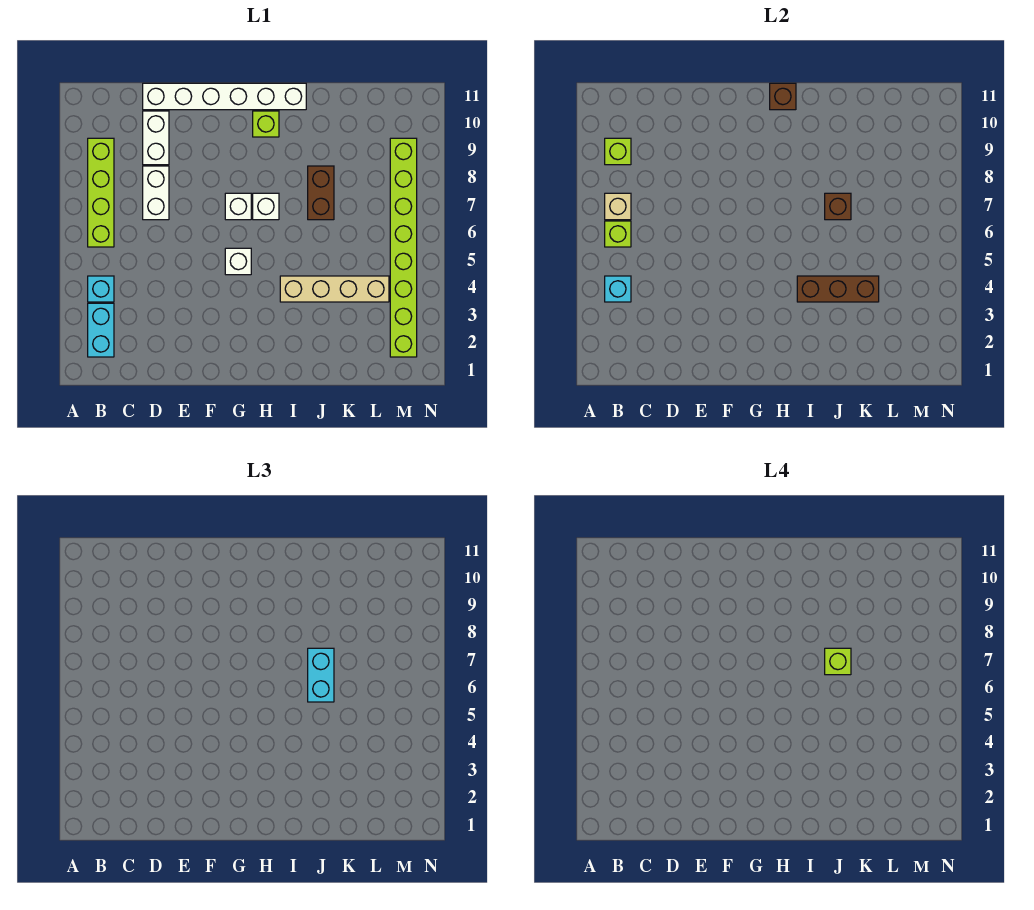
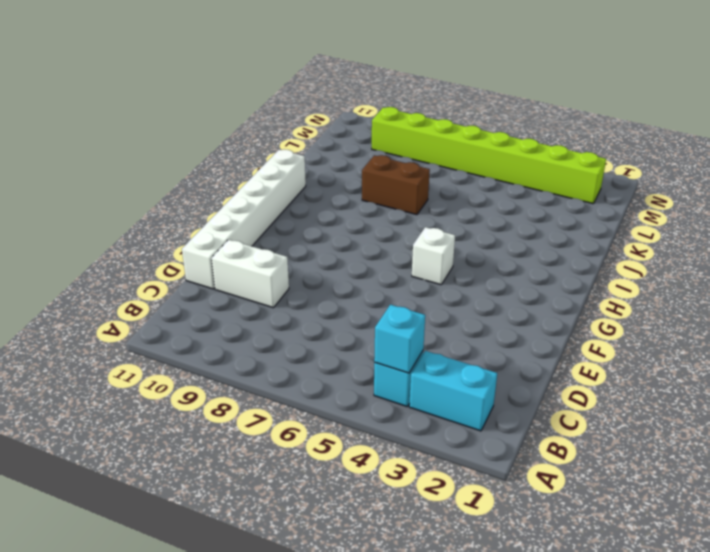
none -> lime 1x4 brick [88,138,114,247]
none -> white 1x2 brick [143,166,169,220]
none -> white 1x1 brick [225,193,251,220]

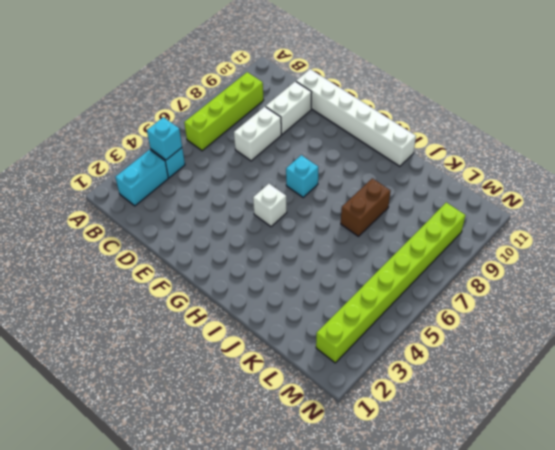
cyan 1x1 brick [286,155,318,197] -> white 1x1 brick [225,193,251,220]
none -> white 1x1 brick [253,193,279,220]
none -> lime 1x1 brick [253,111,279,137]
none -> tan 1x4 brick [280,276,389,302]

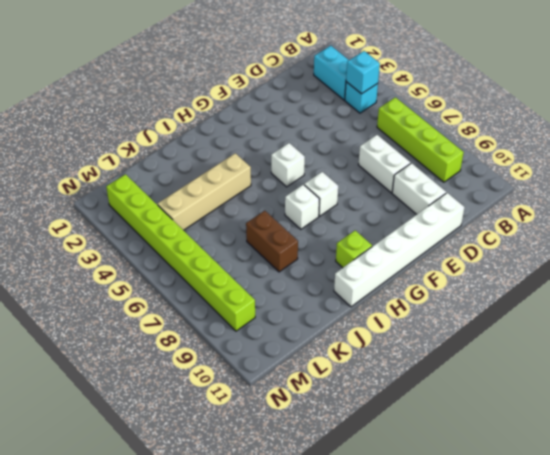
none -> lime 1x1 brick [605,221,631,247]
none -> tan 1x1 brick [605,193,631,220]
none -> lime 1x1 brick [605,138,631,165]

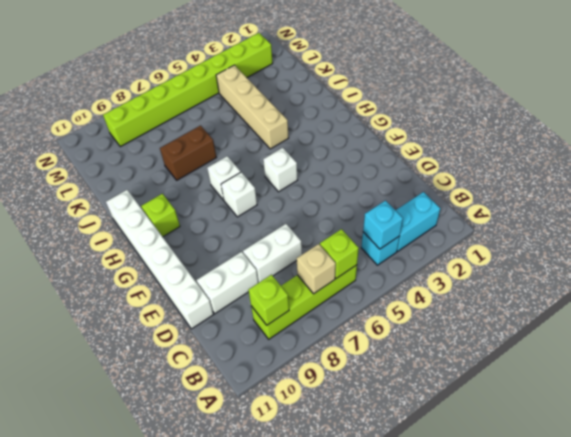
none -> brown 1x1 brick [770,83,796,110]
none -> brown 1x3 brick [797,276,879,302]
none -> brown 1x1 brick [825,193,851,220]

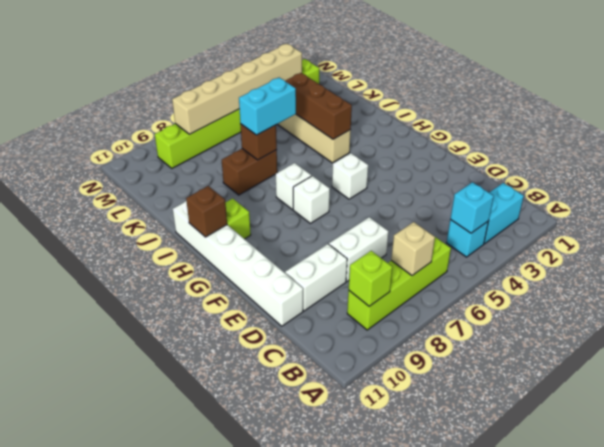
tan 1x6 brick [172,44,302,134] -> none
none -> lime 1x1 brick [605,221,631,247]
none -> lime 1x1 brick [825,648,851,675]

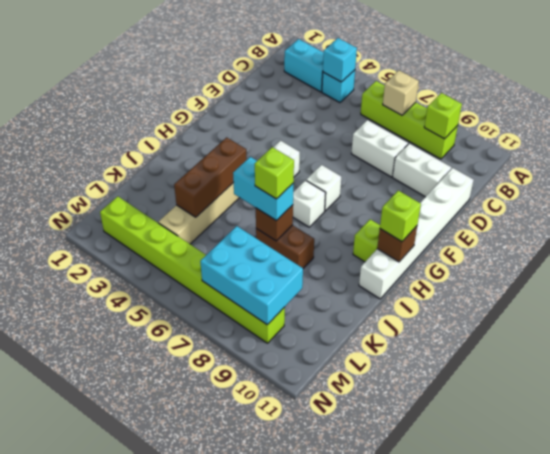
lime 1x1 brick [380,191,421,242] -> lime 1x1 brick moved to [605,221,631,247]
cyan 2x3 brick [200,226,303,325] -> none

